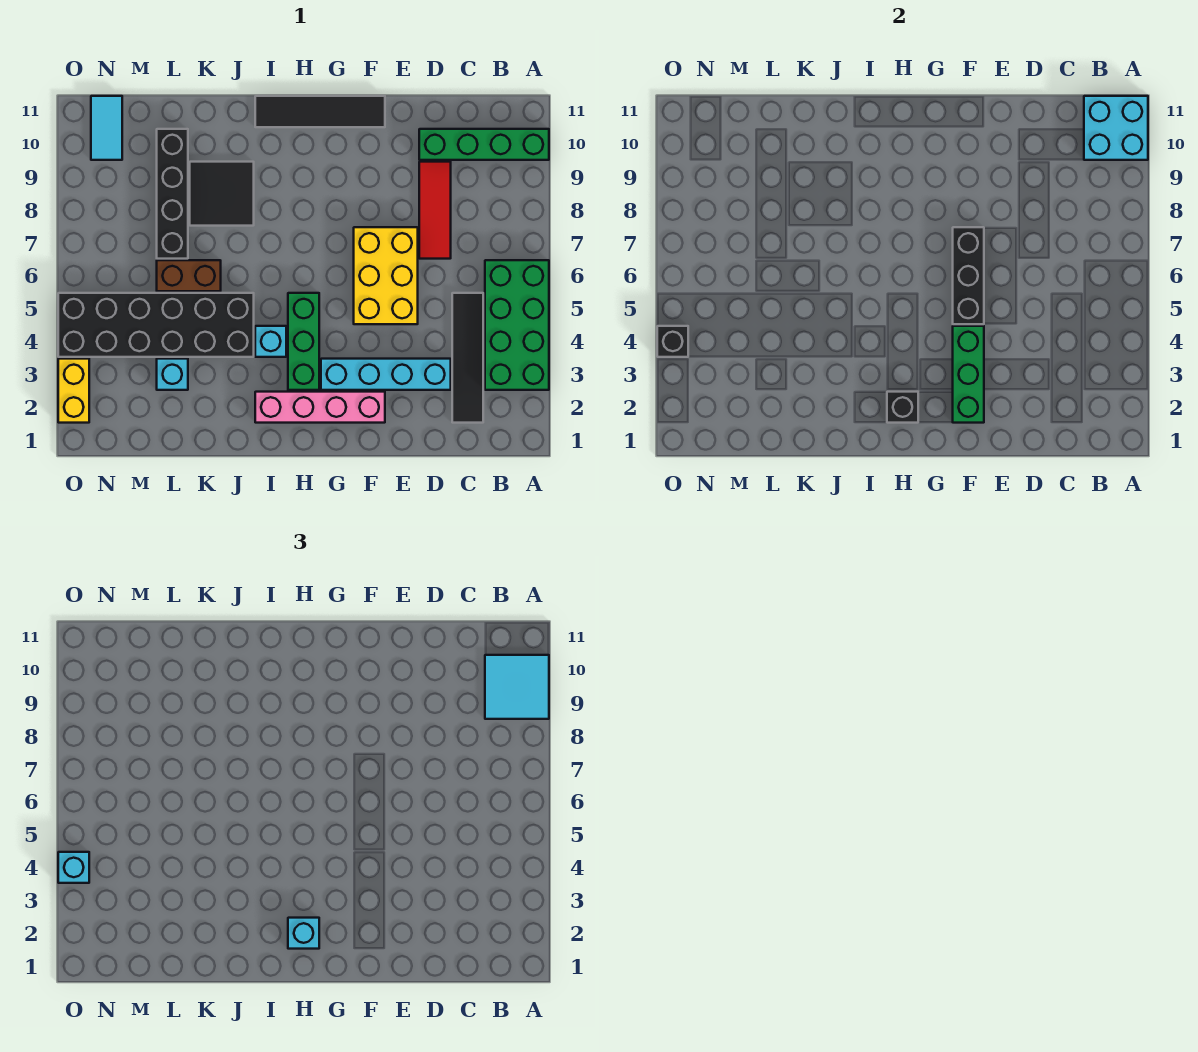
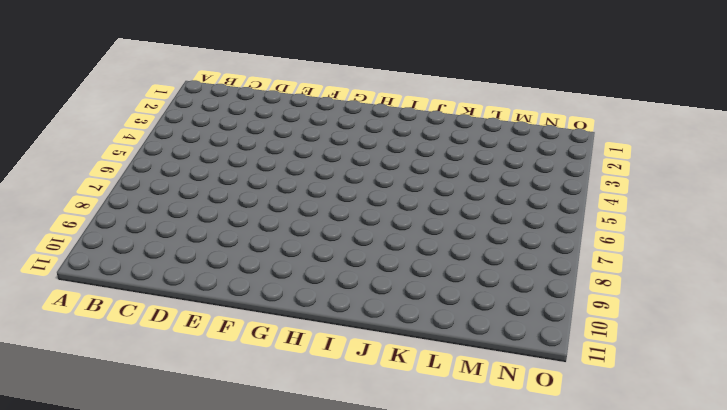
none -> green 2x4 brick [485,260,549,390]
none -> green 1x4 brick [419,129,549,160]
none -> black 1x4 tile [452,293,483,423]

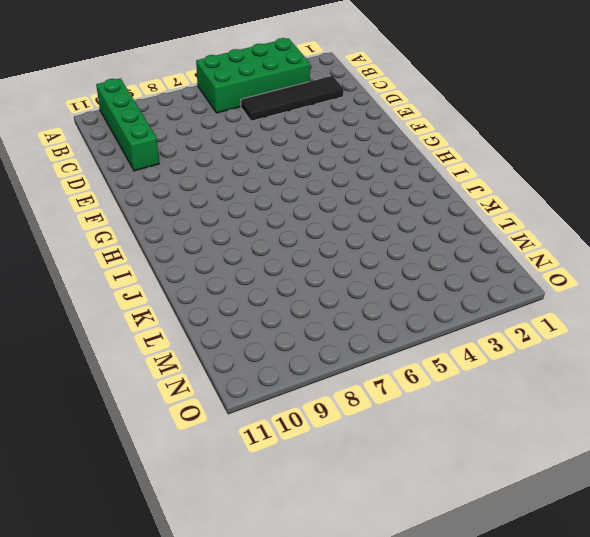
none -> cyan 1x4 brick [321,359,451,390]
none -> red 1x3 tile [419,162,451,259]
none -> yellow 2x3 brick [354,227,418,324]

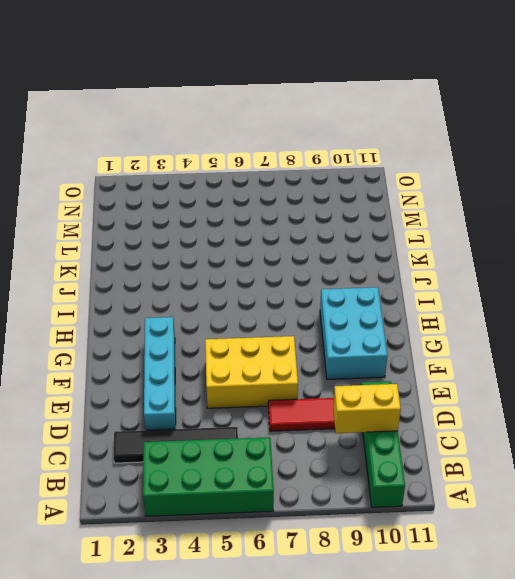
yellow 1x2 brick [333,384,401,433] -> yellow 1x2 brick moved to [58,359,89,423]
cyan 2x3 brick [320,287,387,379] -> none
none -> pink 1x4 brick [255,392,385,423]
none -> black 1x4 tile [255,96,385,127]
none -> green 1x3 brick [288,293,319,390]

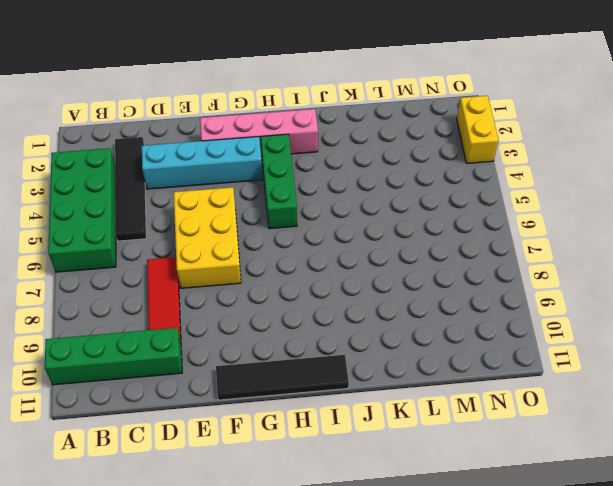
none -> cyan 1x1 brick [255,326,286,357]
none -> black 2x6 brick [58,293,254,357]
none -> black 2x2 tile [190,162,254,226]

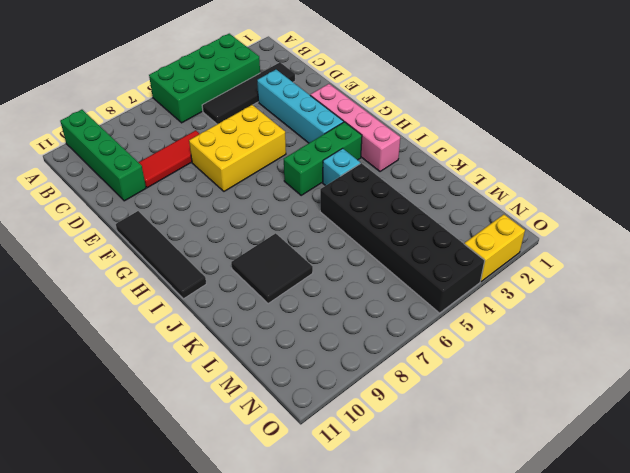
none -> brown 1x2 brick [157,260,221,291]
none -> cyan 1x1 brick [157,359,188,390]
none -> black 1x4 brick [157,129,188,259]

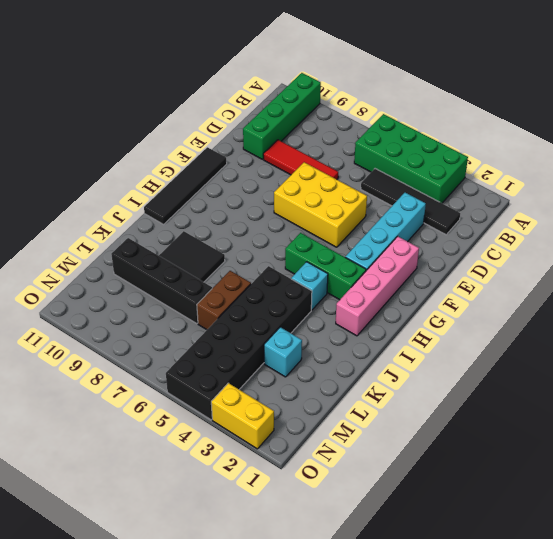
none -> cyan 1x2 tile [91,96,122,160]
none -> cyan 2x2 brick [1084,96,1148,160]
none -> green 1x3 brick [953,326,984,423]

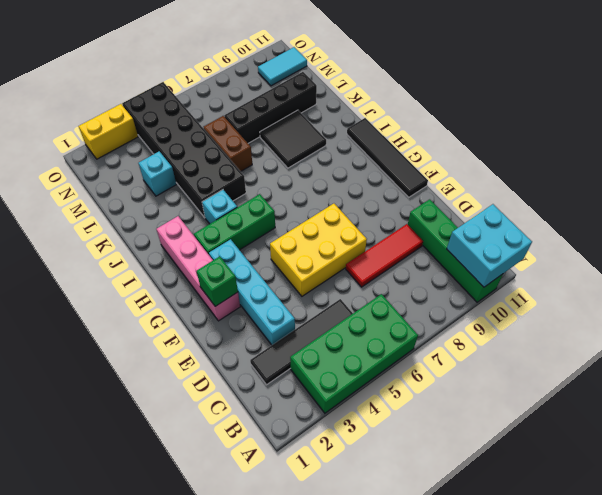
green 1x1 brick [196,256,238,306] -> green 1x3 brick [953,326,984,423]
none -> black 1x3 brick [953,227,984,324]
none -> black 1x1 brick [887,392,918,423]
none -> black 1x1 brick [657,326,688,357]

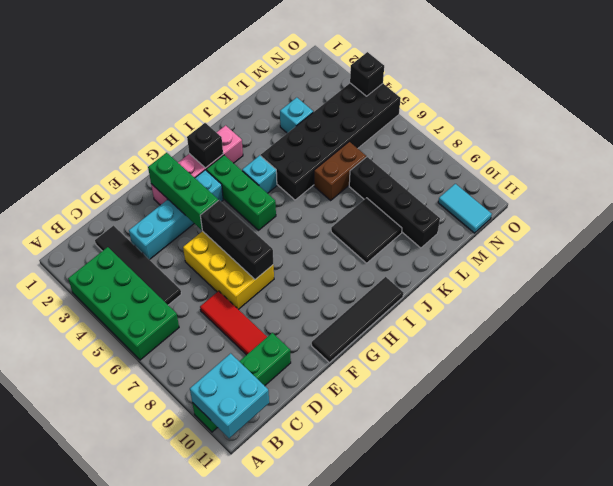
none -> yellow 1x2 brick [58,359,89,423]
none -> cyan 2x2 tile [485,655,549,719]
none -> cyan 1x1 brick [288,918,319,949]

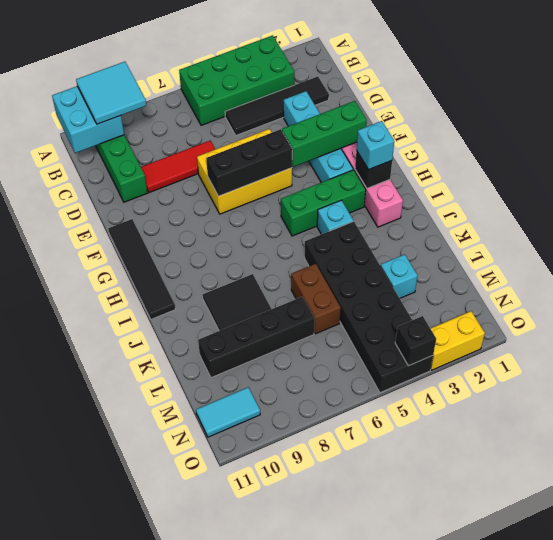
none -> cyan 1x1 brick [58,852,89,883]

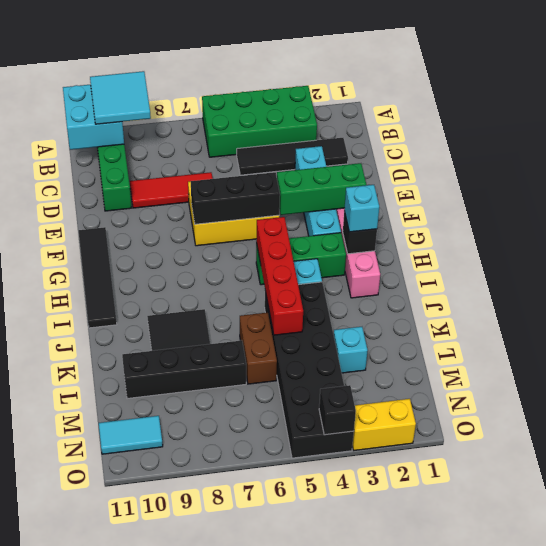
red 1x4 brick [256,217,303,335] -> none
none -> cyan 1x1 brick [58,852,89,883]

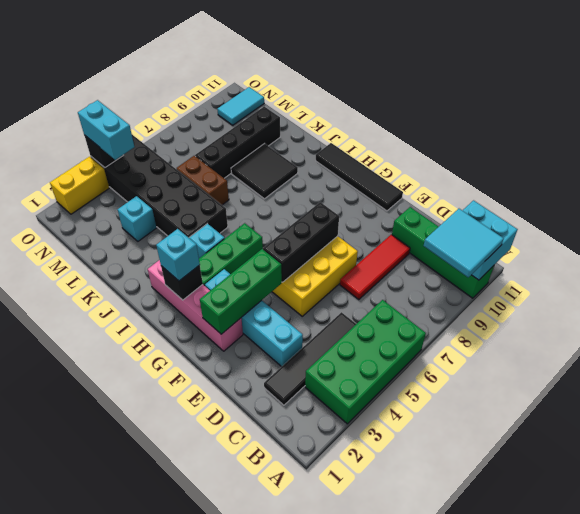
cyan 1x2 brick [78,100,134,160] -> cyan 1x1 brick [58,852,89,883]

